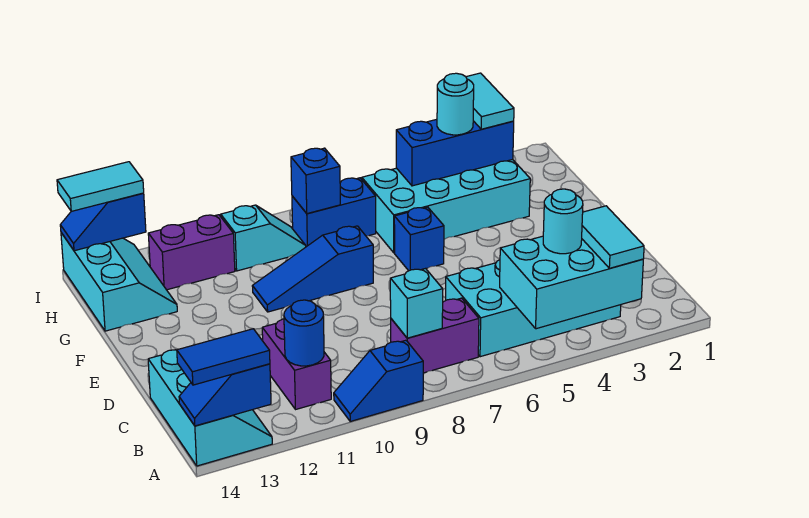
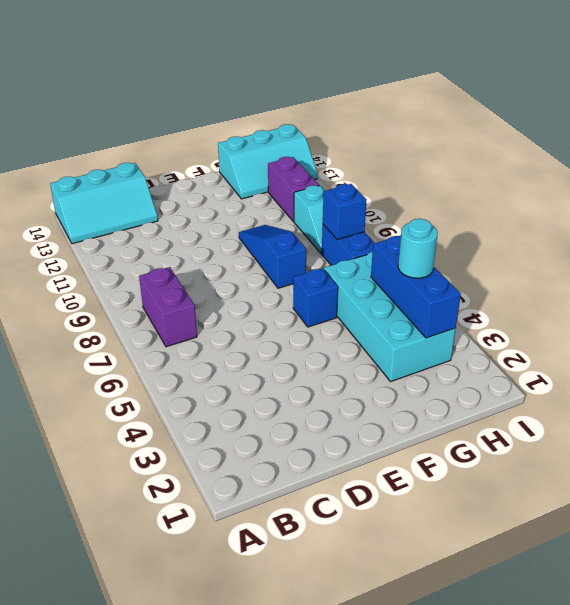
none -> blue 1x2 slope [334,340,423,421]
none -> cyan 2x4 brick [446,260,621,357]
none -> purple 1x2 brick [262,319,331,409]

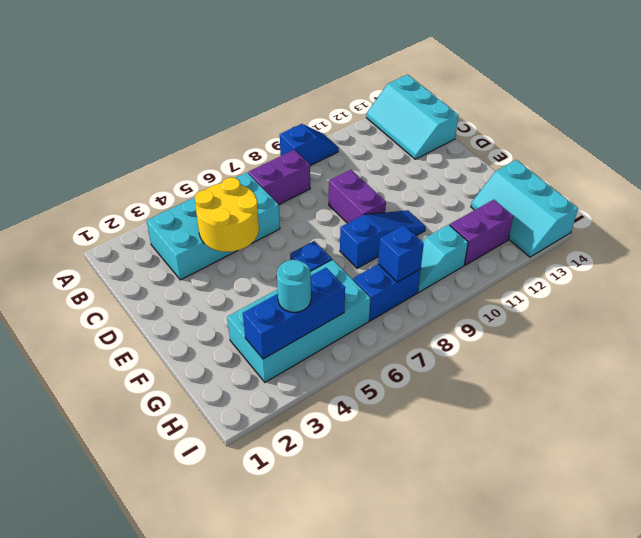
yellow 2x2 round brick [195,177,259,252] -> none
purple 1x2 brick [329,170,386,223] -> purple 1x2 brick moved to [262,319,331,409]
none -> cyan 2x3 brick [500,236,643,329]
none -> blue 1x2 slope [179,364,271,426]
none -> cyan 1x1 brick [390,269,443,338]

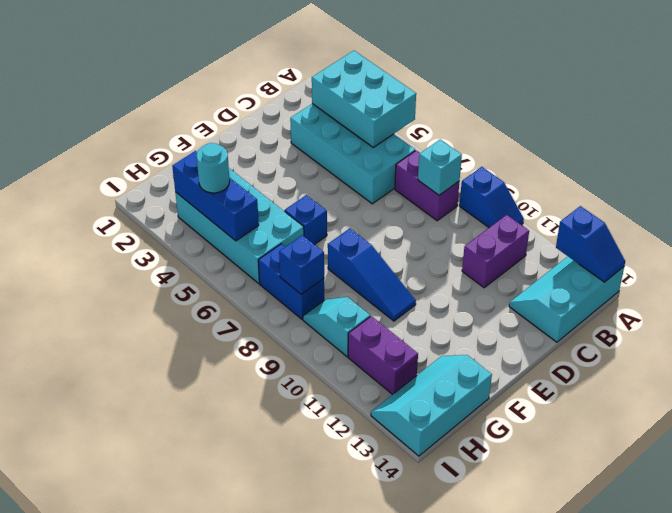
none -> blue 1x1 round brick [284,300,324,366]
none -> blue 1x2 slope [60,193,146,251]
none -> cyan 1x2 tile [582,206,644,268]

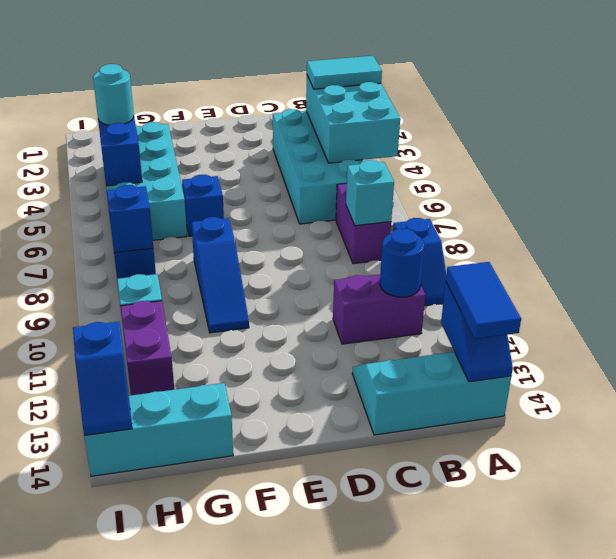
none -> cyan 1x1 round brick [543,189,583,254]
none -> cyan 1x2 tile [466,73,514,129]
none -> cyan 1x2 tile [57,162,144,211]

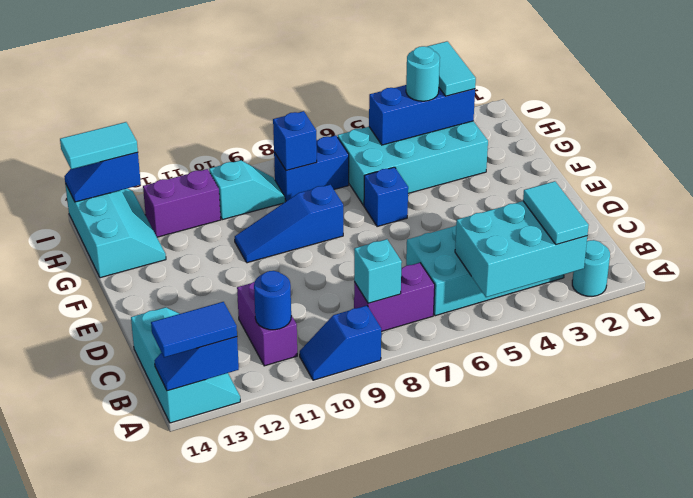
cyan 1x1 round brick [572,240,610,296] -> cyan 1x1 round brick moved to [543,189,583,254]

